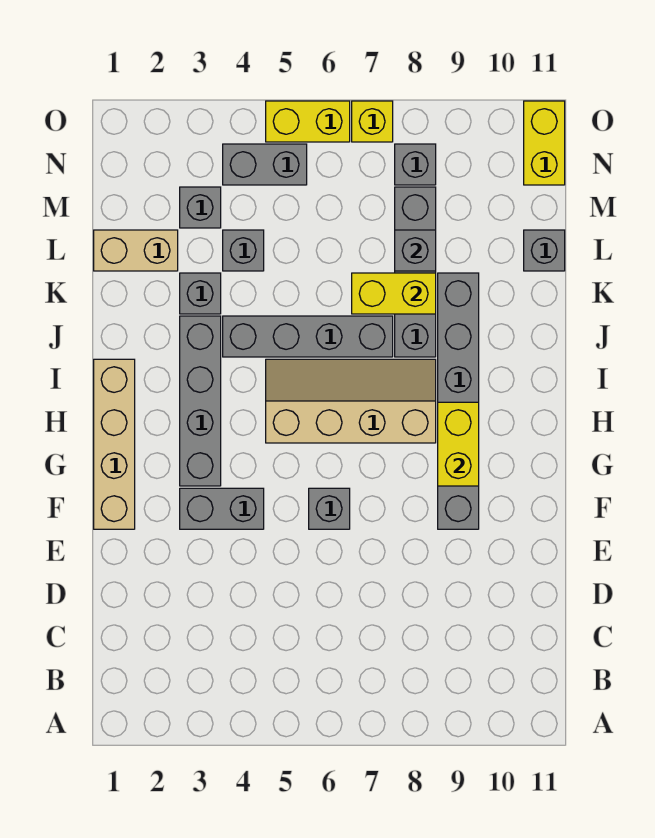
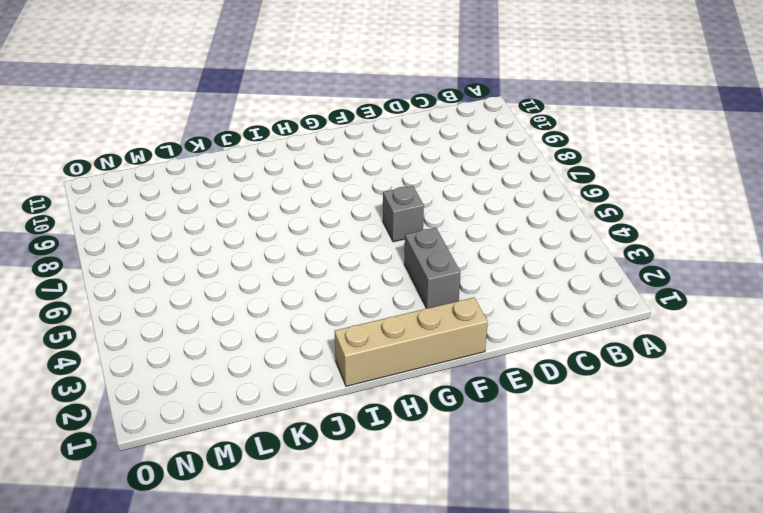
none -> grey 1x6 brick [438,273,479,529]
none -> grey 1x4 brick [180,316,221,486]
none -> tan 2x4 slope [266,359,436,443]

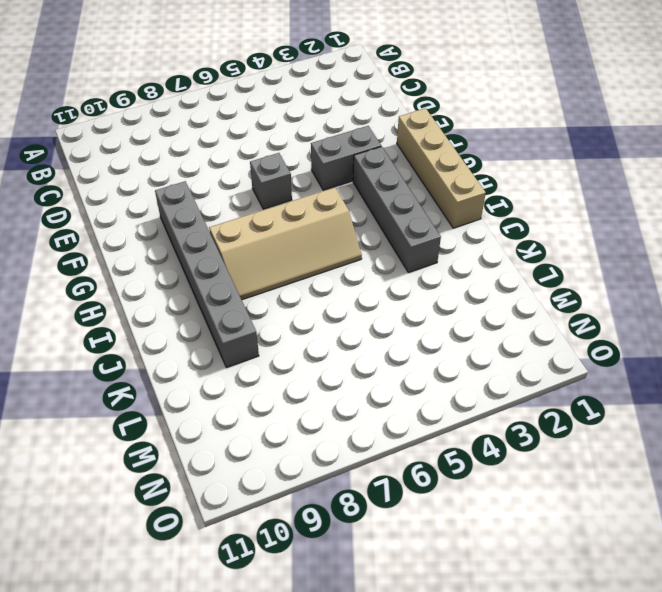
none -> grey 1x4 brick [223,316,393,357]
none -> grey 1x4 brick [395,187,436,357]
none -> grey 1x1 brick [180,273,221,314]

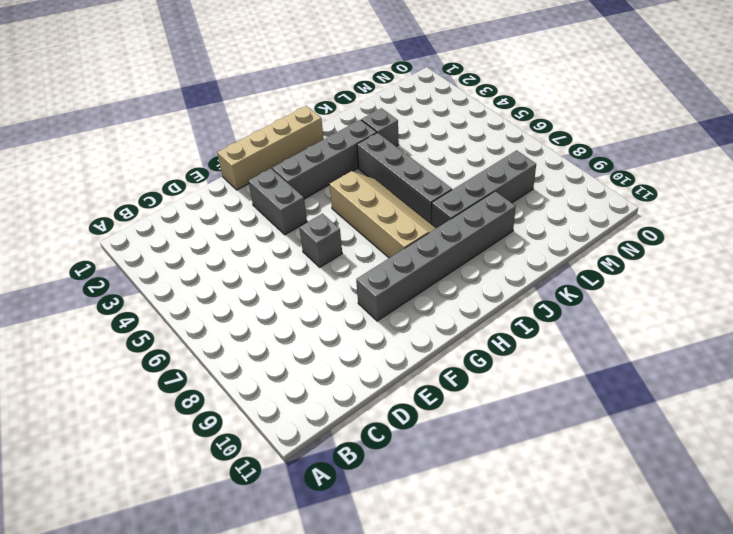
none -> tan 1x2 brick [94,230,178,271]
none -> grey 1x1 brick [223,230,264,271]
none -> grey 1x1 brick [524,230,565,271]

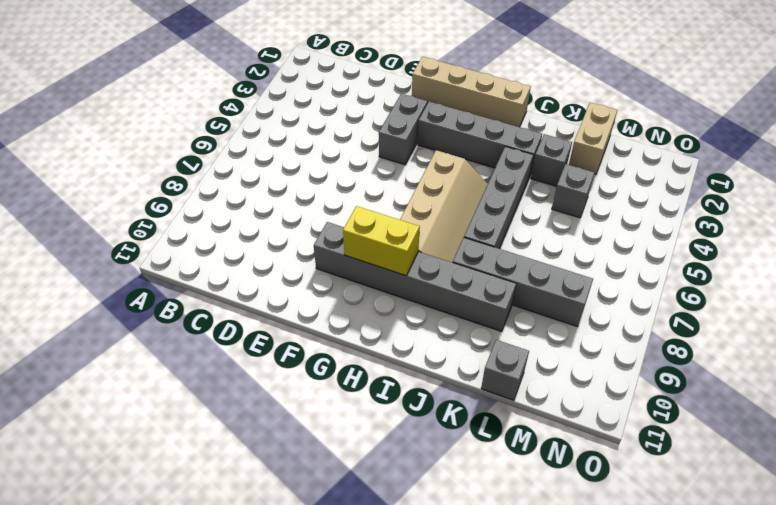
none -> grey 1x1 brick [309,488,350,529]
none -> grey 1x1 brick [180,187,221,228]
none -> grey 1x2 brick [223,144,307,185]

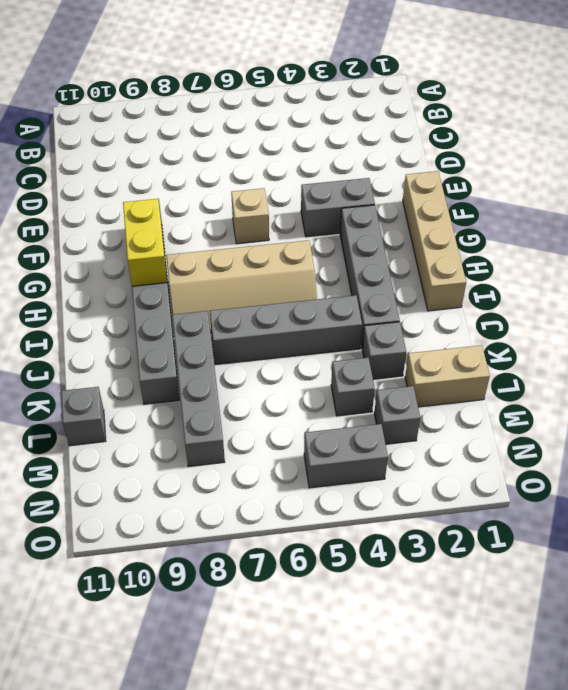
tan 1x1 brick [231,188,269,244] -> grey 1x1 brick [309,488,350,529]
none -> grey 1x1 brick [395,144,436,185]
none -> yellow 1x2 brick [524,101,565,185]
none -> yellow 1x2 brick [266,101,350,142]

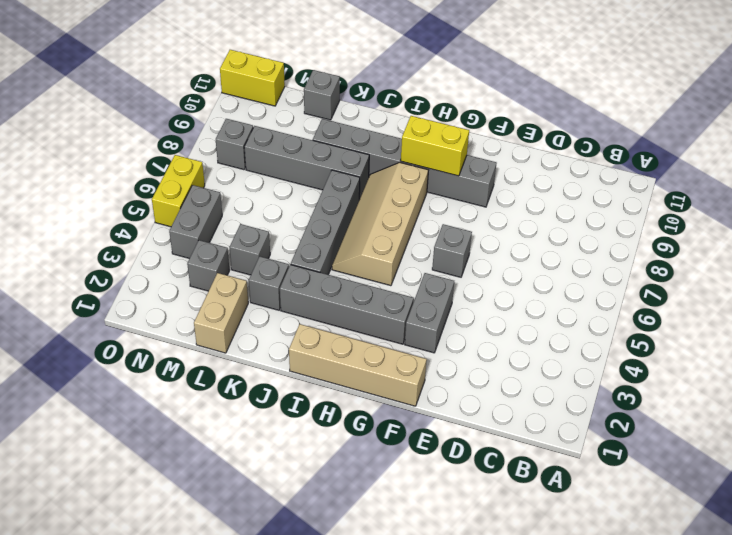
none -> yellow 1x1 brick [352,101,393,142]
none -> yellow 1x2 brick [352,273,436,314]
none -> grey 1x1 brick [395,230,436,271]

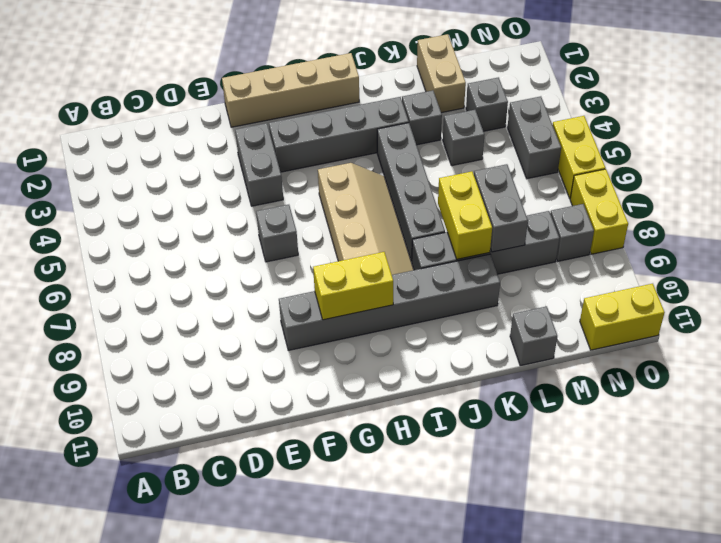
grey 1x2 brick [474,164,528,252] -> grey 1x1 brick [395,230,436,271]
yellow 1x2 brick [570,169,628,254] -> yellow 1x1 brick [352,101,393,142]

